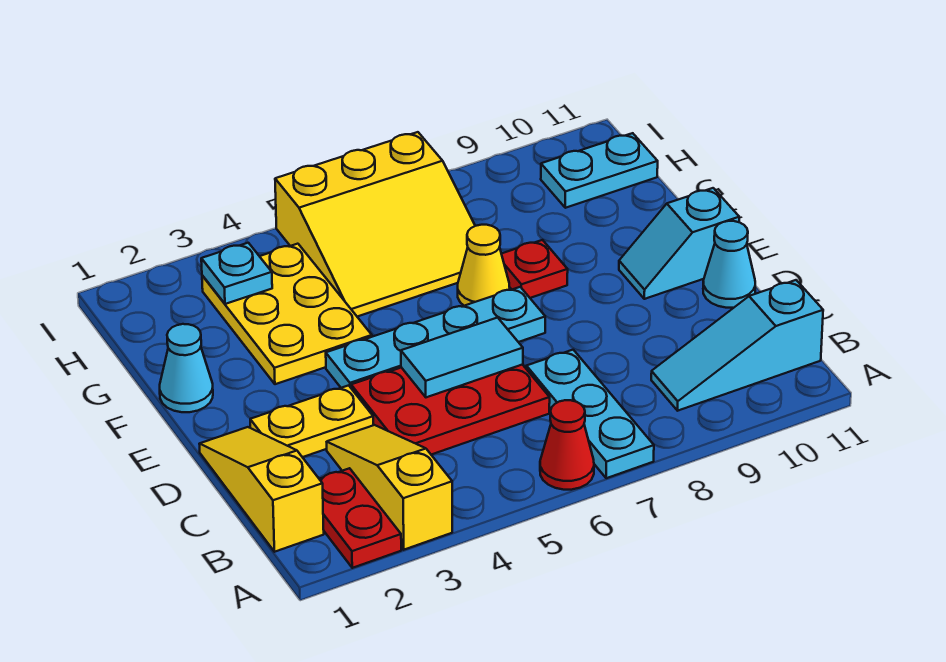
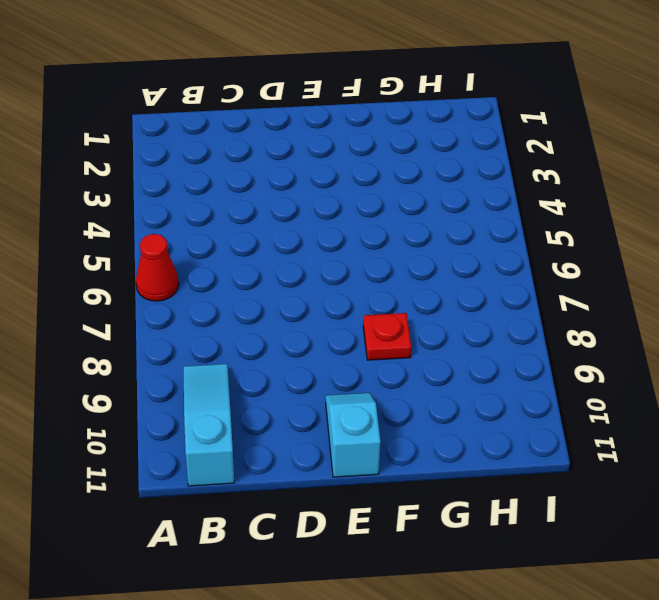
none -> red 1x2 plate [320,468,401,568]
none -> yellow 1x3 slope [327,425,452,550]
none -> cyan 1x3 plate [526,350,654,478]

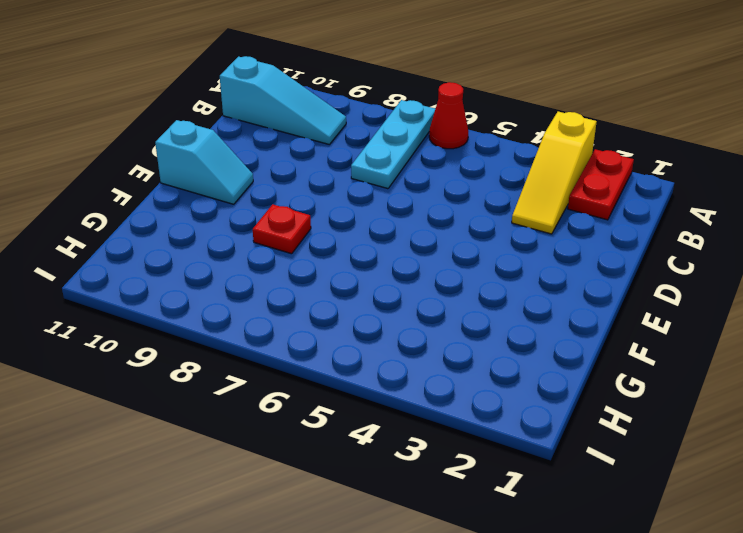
none -> yellow 1x3 slope [200,427,324,552]
none -> red 2x3 plate [351,365,550,455]
none -> yellow 1x2 plate [250,385,373,457]

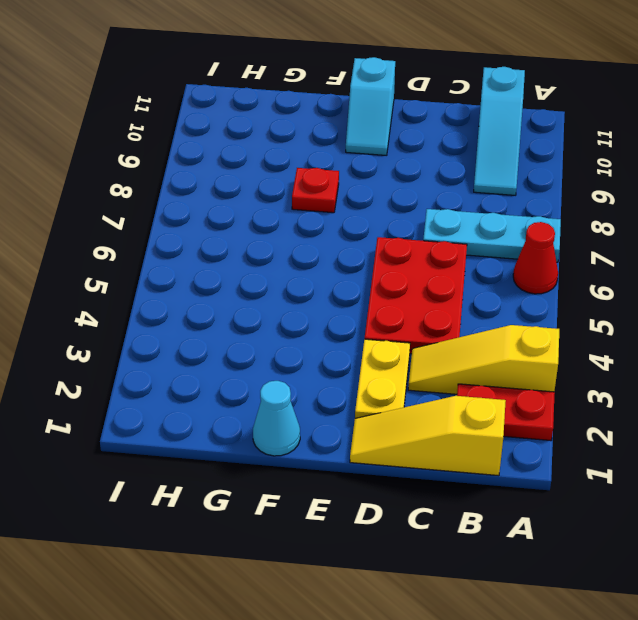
none -> cyan 1x1 cone [703,221,755,308]
none -> cyan 1x4 plate [326,287,545,388]
none -> yellow 2x3 plate [202,244,372,384]

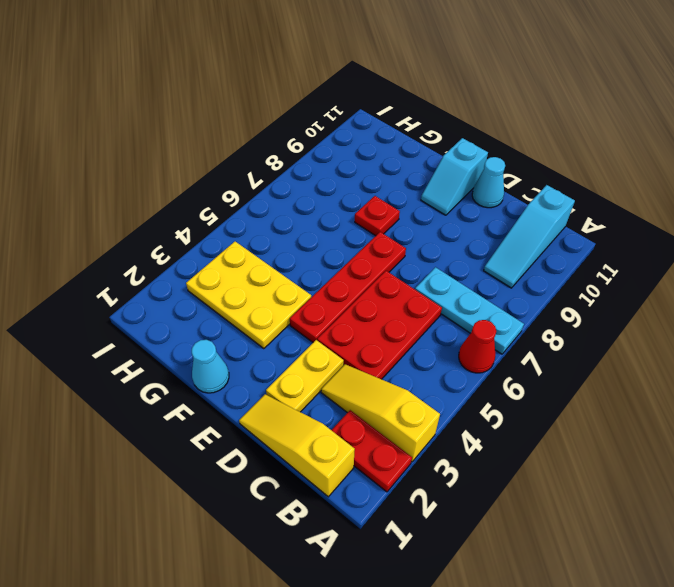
red 1x4 plate [290,232,406,342] -> cyan 1x4 plate [326,287,545,388]
none -> yellow 1x1 cone [458,225,510,306]
none -> yellow 3x3 slope [275,132,475,317]
none -> cyan 1x2 plate [541,133,658,208]

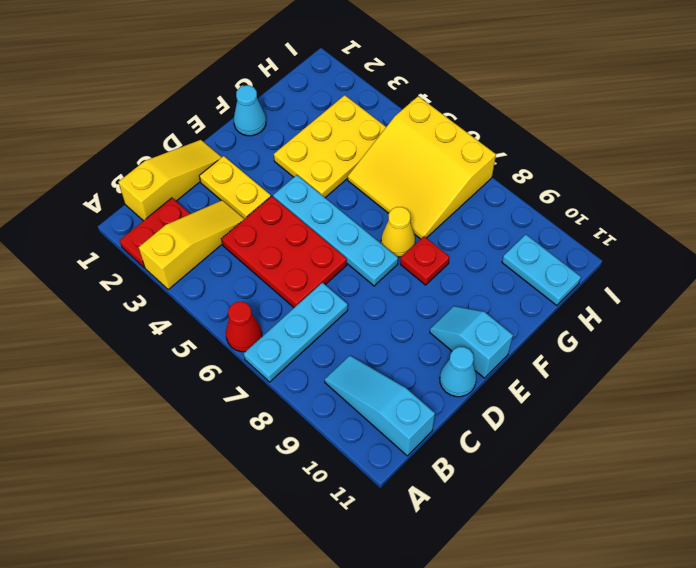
none -> cyan 1x2 tile [401,318,523,397]
none -> cyan 1x1 plate [201,243,272,304]

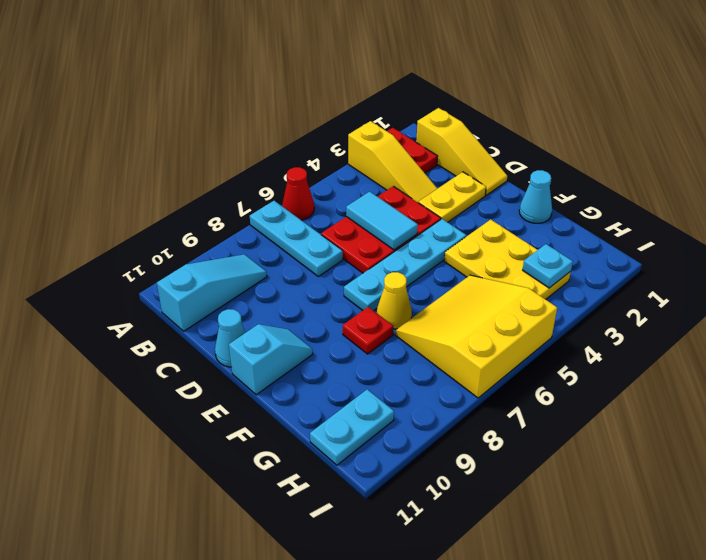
cyan 1x2 tile [346,192,418,250] -> cyan 1x2 tile turned to [401,318,523,397]

